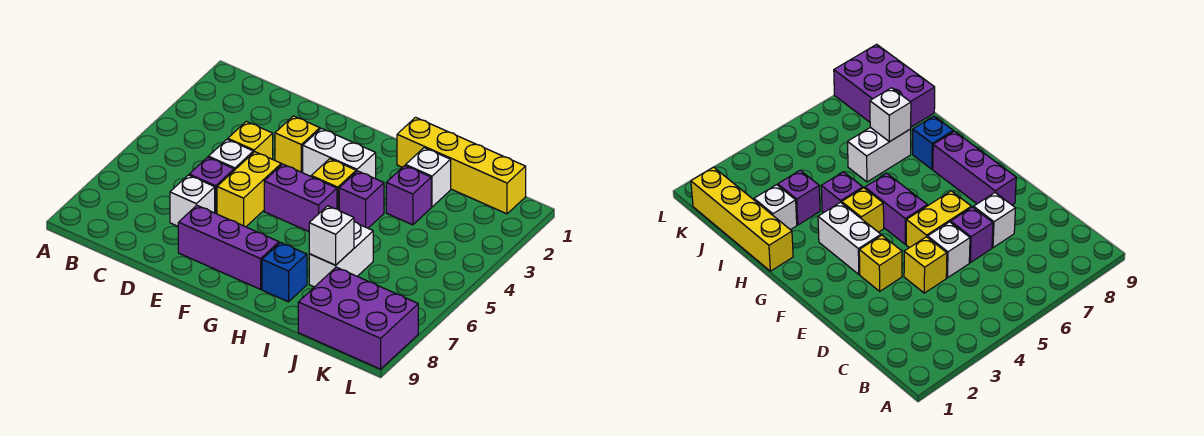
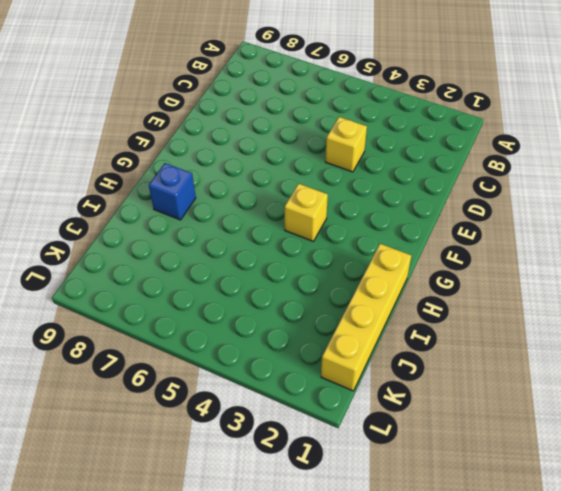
none -> white 1x1 brick [209,139,253,170]
none -> purple 1x1 brick [189,157,234,214]
none -> white 1x1 brick [170,175,215,226]

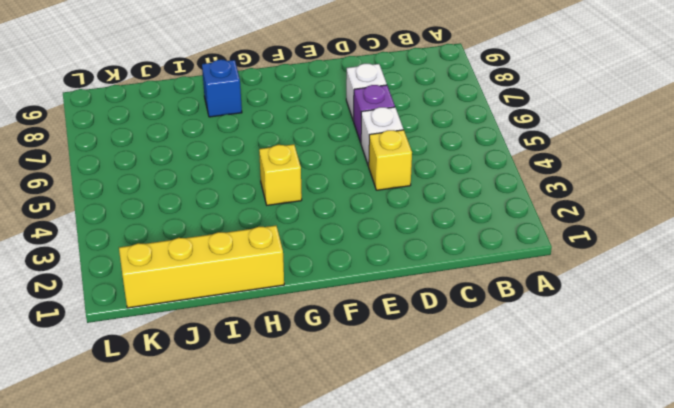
none -> yellow 1x1 brick [275,116,320,173]
none -> yellow 1x2 brick [217,152,281,227]
none -> purple 1x3 brick [178,205,279,289]

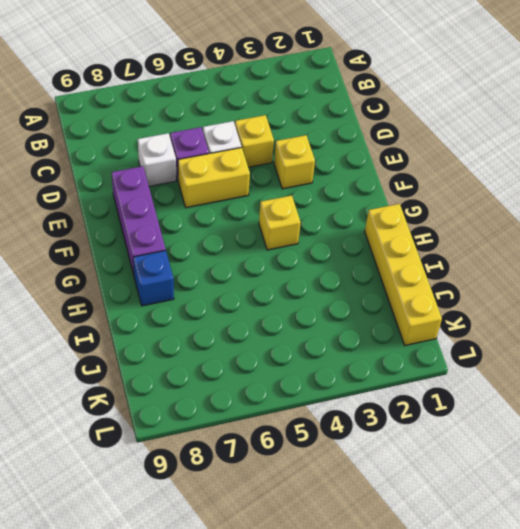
none -> white 1x2 brick [303,128,376,179]
none -> purple 1x2 brick [264,164,337,232]
none -> purple 1x1 brick [339,171,384,228]

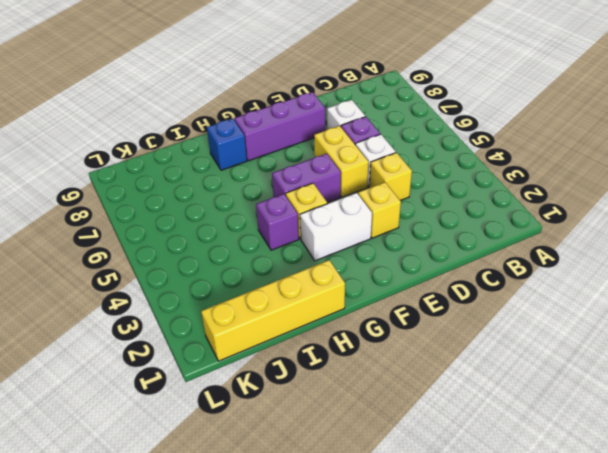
none -> white 1x1 brick [406,148,451,207]
none -> purple 1x1 brick [386,166,431,225]
none -> white 1x2 brick [309,222,373,287]

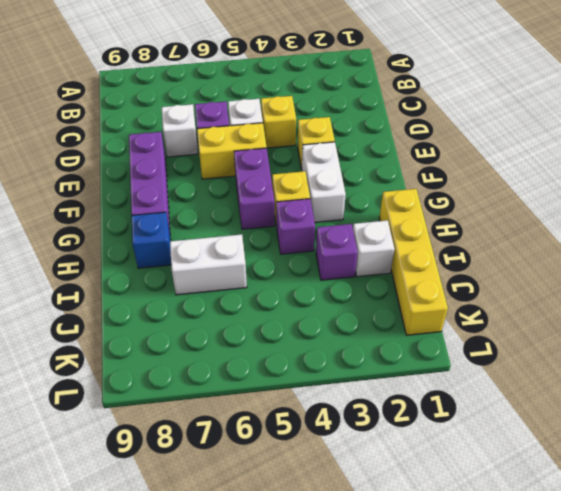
none -> purple 2x3 brick [298,267,418,369]
none -> white 1x1 brick [309,206,354,265]

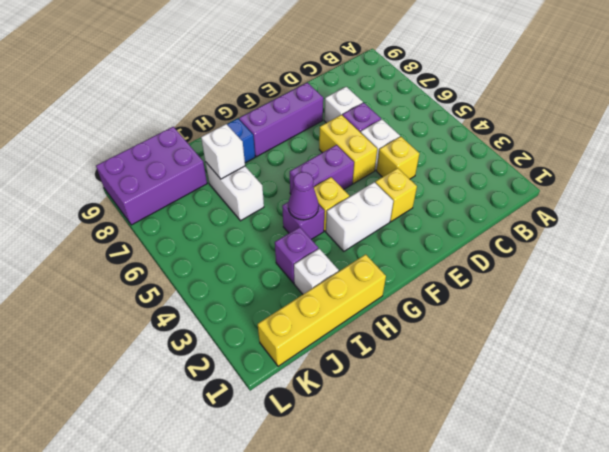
purple 1x1 cone [288,172,319,220] -> none

